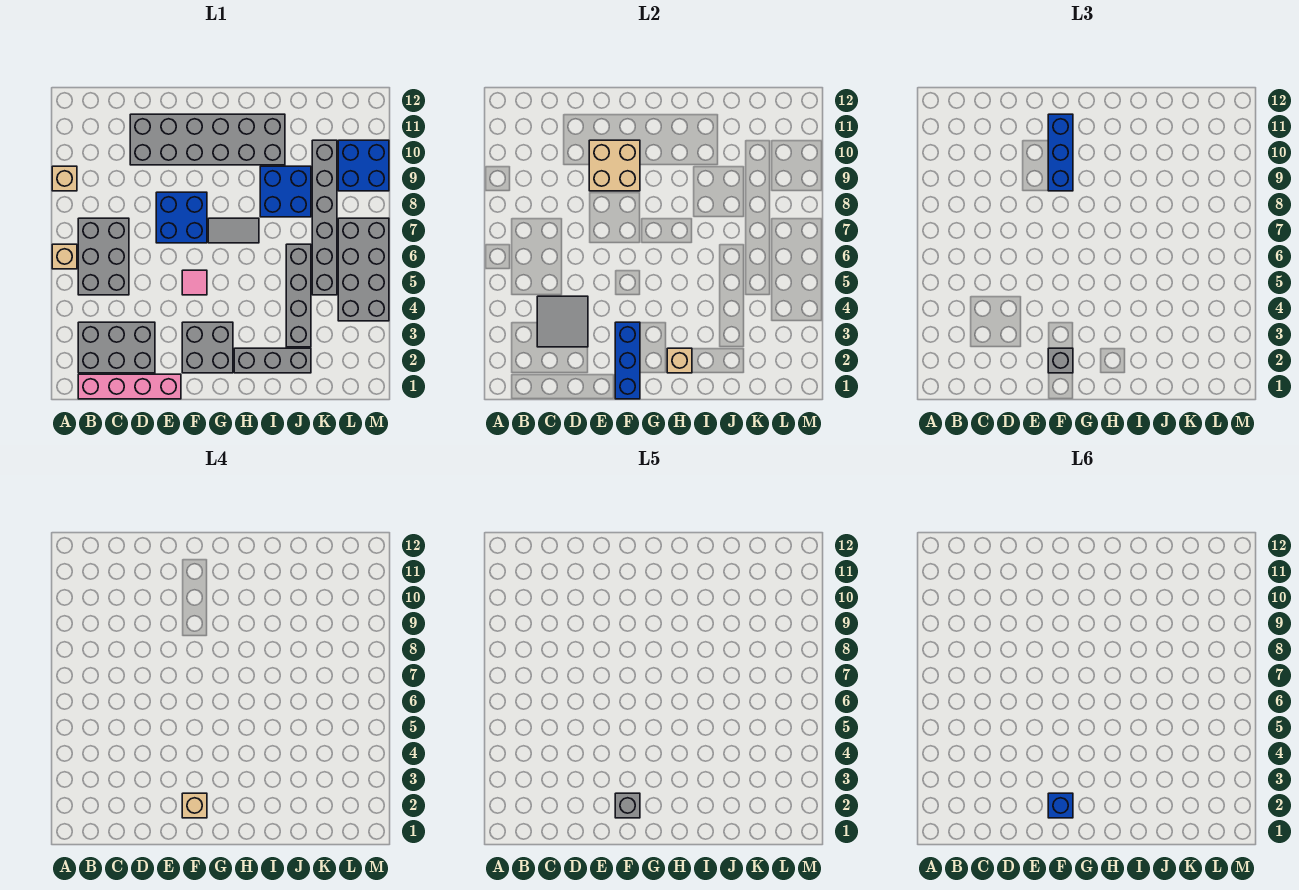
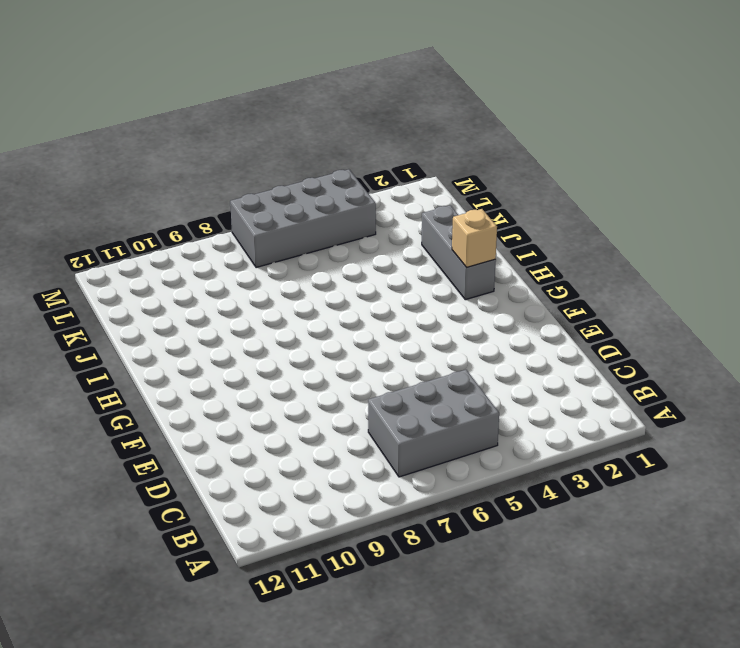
none -> tan 1x1 brick [52,244,77,269]
none -> tan 1x1 brick [52,166,77,191]
none -> pink 1x4 brick [78,374,181,399]

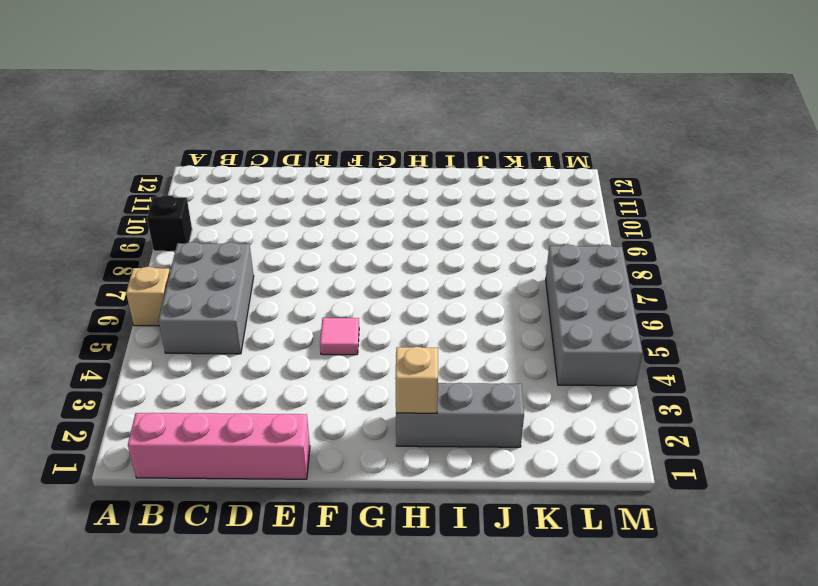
black 1x1 brick [147,195,192,251] -> tan 1x1 brick [52,166,77,191]
none -> grey 2x3 brick [78,322,155,373]
none -> grey 2x6 brick [130,114,285,165]
none -> blue 2x2 brick [156,192,207,243]

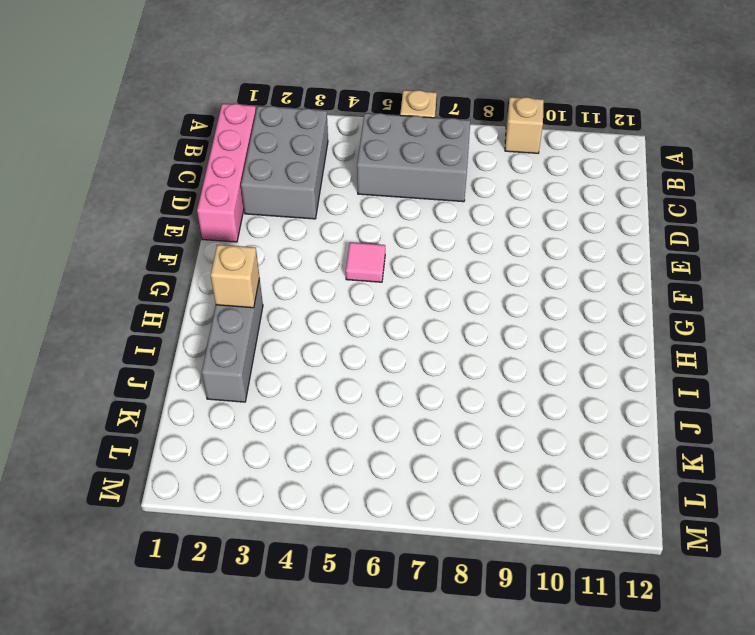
none -> grey 2x6 brick [130,114,285,165]
none -> blue 2x2 brick [156,192,207,243]
none -> grey 2x2 brick [182,322,233,373]

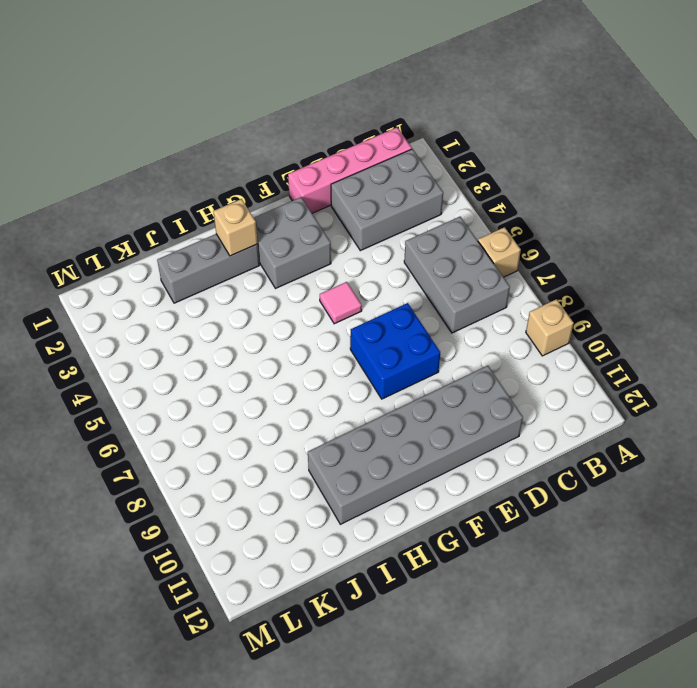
none -> grey 1x2 tile [208,218,259,243]
none -> blue 2x2 brick [260,166,311,217]
none -> grey 1x4 brick [286,244,311,347]

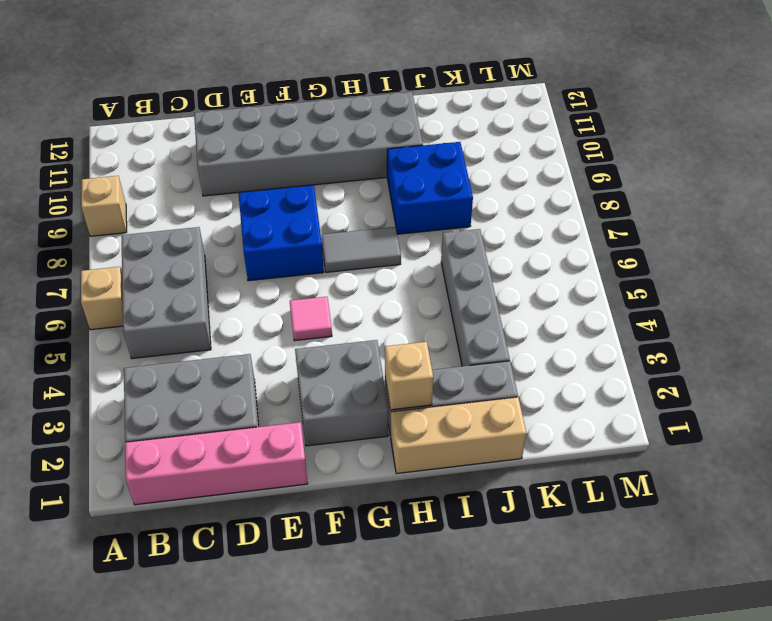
tan 1x3 brick [391,397,526,474] -> none
none -> grey 1x6 brick [312,140,337,295]
none -> grey 2x4 brick [338,218,389,321]
none -> blue 2x2 brick [338,140,389,191]

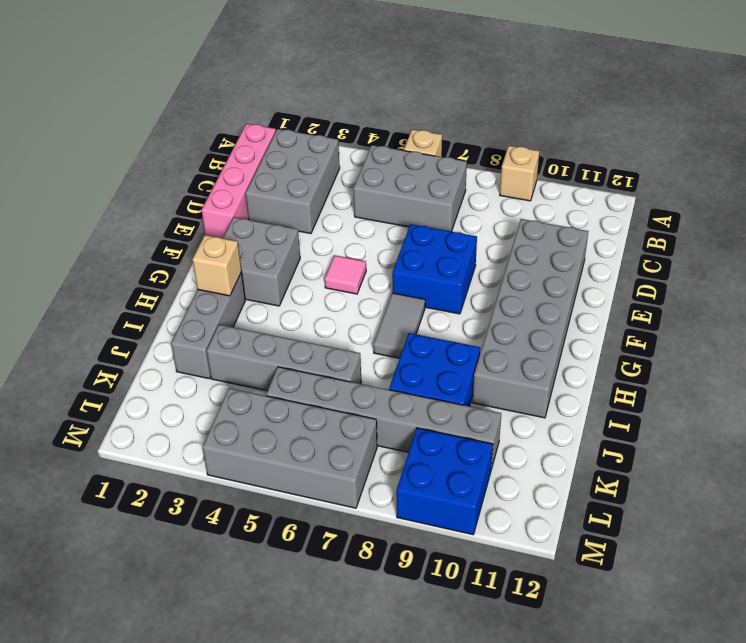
none -> grey 2x2 tile [537,296,588,347]
none -> tan 2x2 brick [589,140,640,191]
none -> blue 1x3 brick [615,322,640,399]

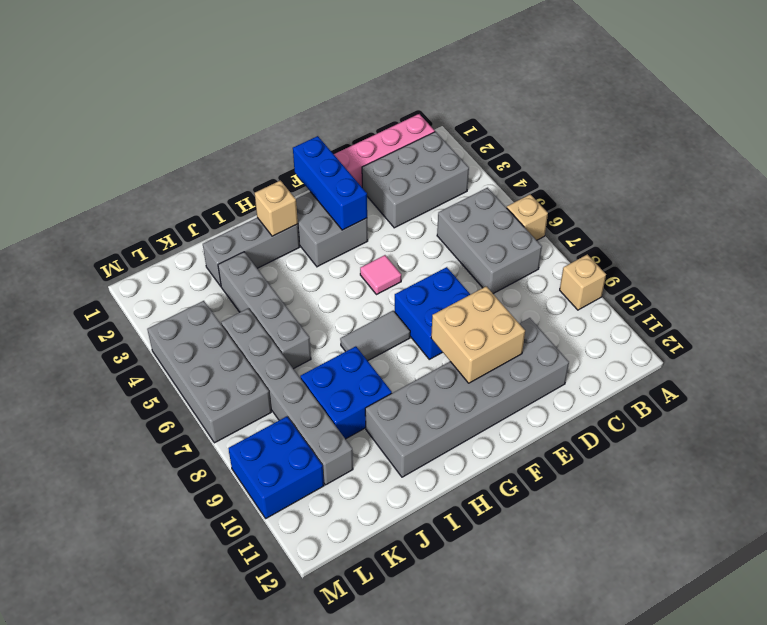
none -> grey 2x2 tile [537,296,588,347]
none -> grey 1x1 brick [1048,348,1073,373]
none -> blue 1x3 brick [1048,114,1073,191]

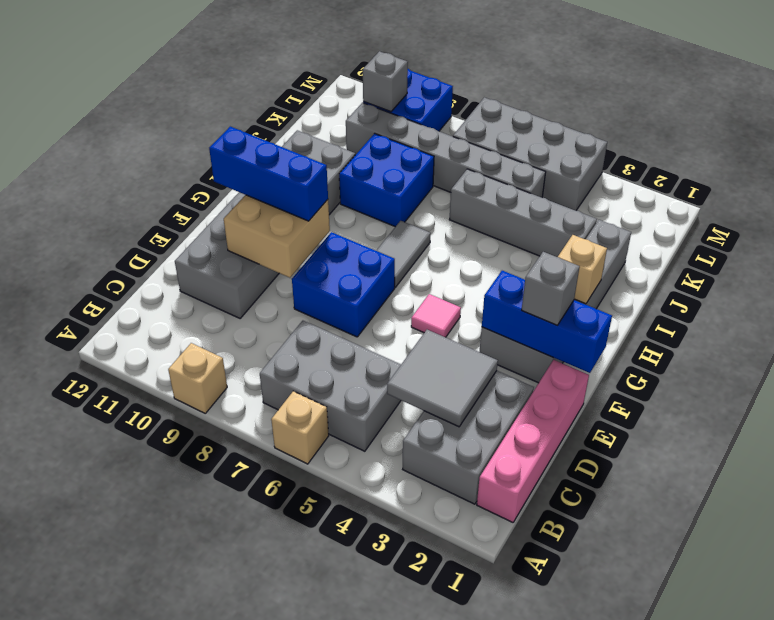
grey 1x1 brick [363,51,408,112] -> grey 1x1 brick moved to [615,793,640,818]
none -> tan 1x1 brick [182,793,207,818]
none -> blue 1x1 brick [1048,793,1073,818]

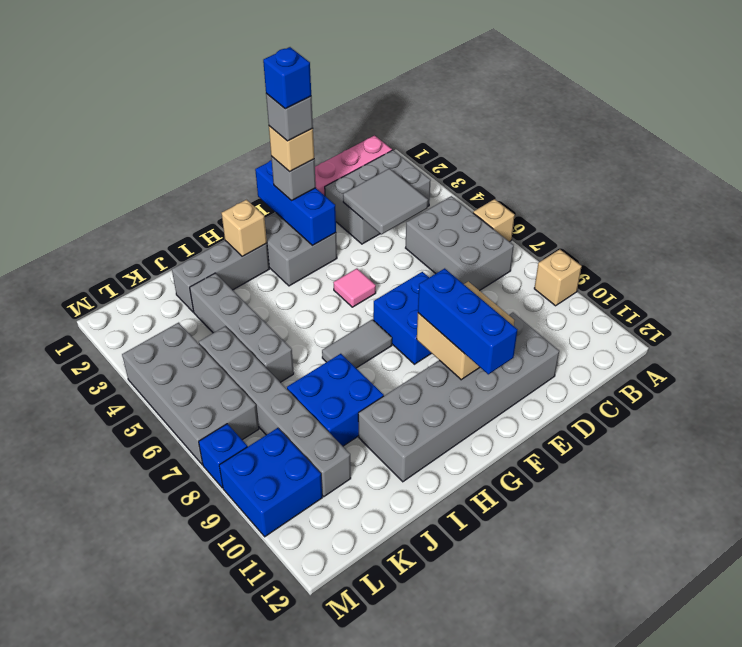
blue 1x1 brick [199,424,247,488] -> none

